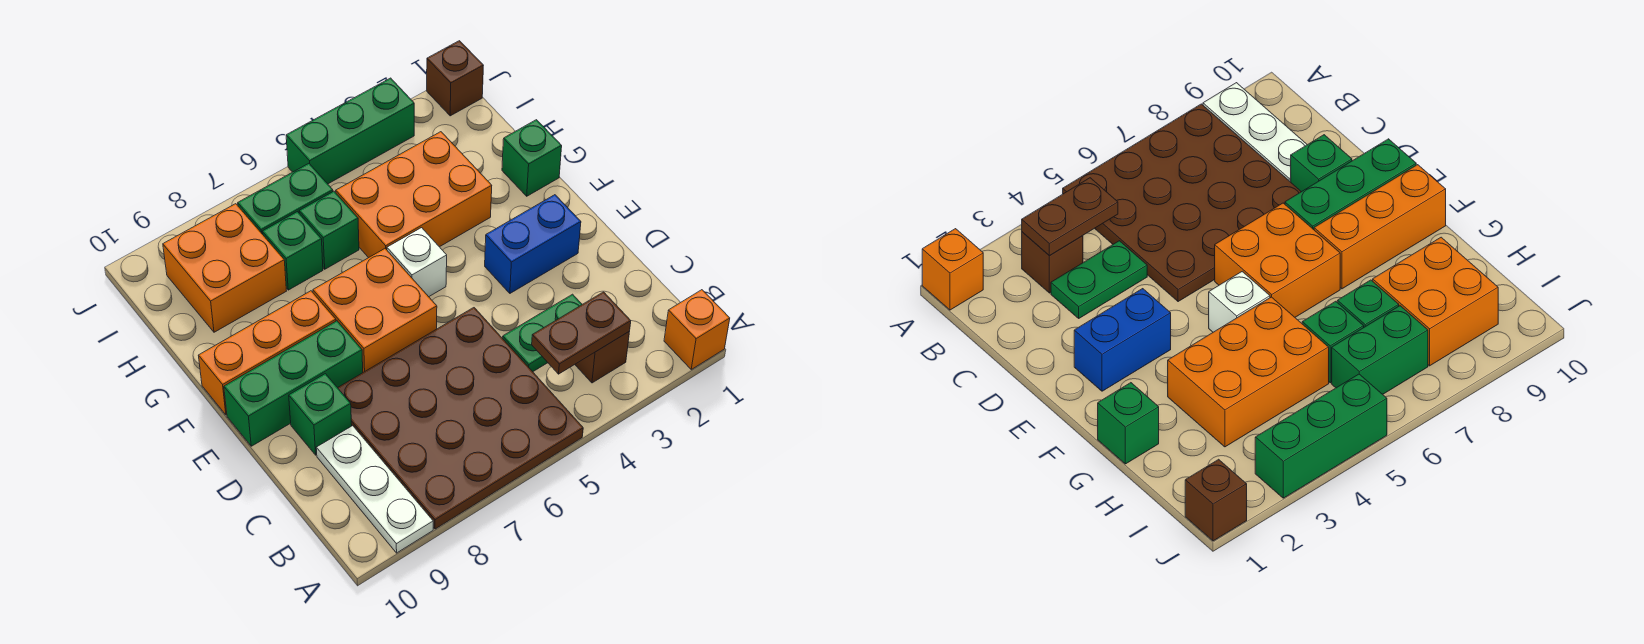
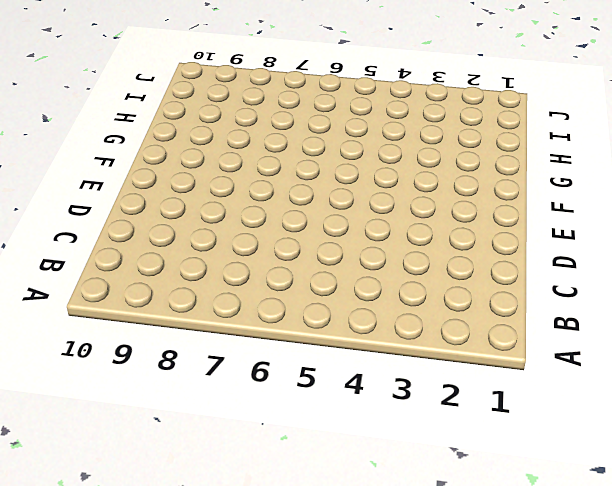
none -> orange 1x1 brick [664,290,730,369]
none -> brown 4x4 plate [338,308,583,529]
none -> white 1x3 plate [316,426,433,553]

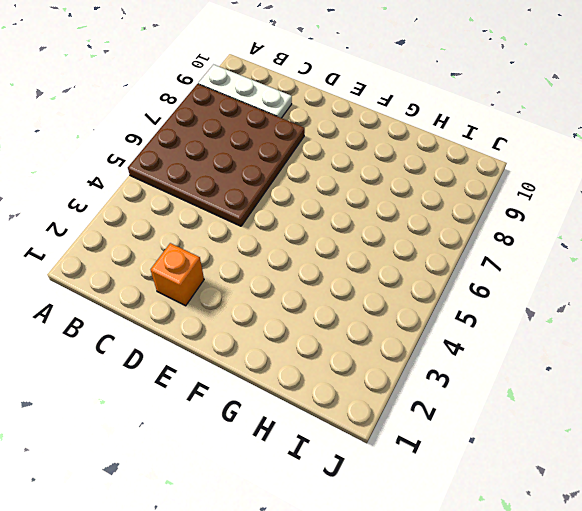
orange 1x1 brick [151,243,204,306] -> orange 1x1 brick moved to [664,290,730,369]
none -> brown 1x1 brick [575,332,629,383]
none -> green 1x2 plate [503,294,582,372]
none -> green 1x1 brick [289,374,352,455]

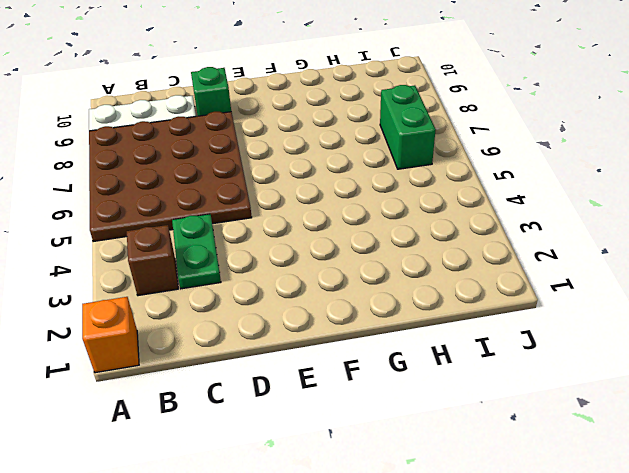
none -> blue 1x2 brick [485,195,581,293]
none -> orange 2x2 brick [313,249,437,372]
none -> green 1x3 brick [224,321,363,446]

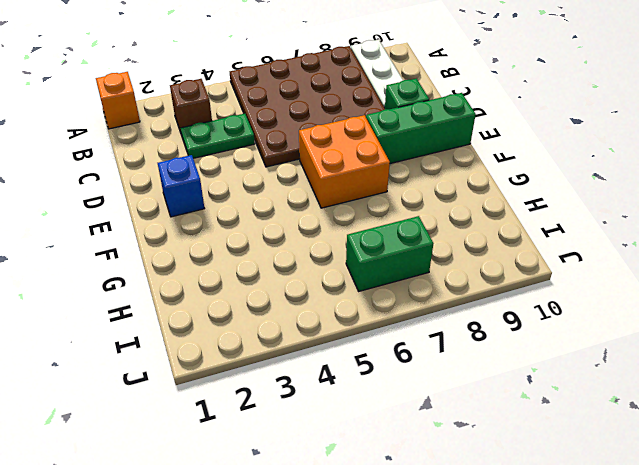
blue 1x1 brick [158,155,204,217] -> blue 1x2 brick [485,195,581,293]
none -> white 1x1 brick [387,228,447,297]
none -> orange 1x3 brick [199,291,336,415]
none -> green 1x1 brick [502,120,562,196]

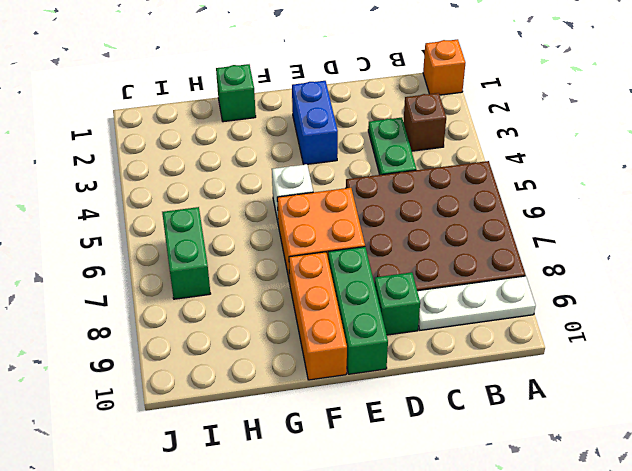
none -> orange 2x3 brick [336,132,492,258]
none -> green 1x1 brick [299,191,359,269]
none -> green 1x1 brick [262,212,323,290]

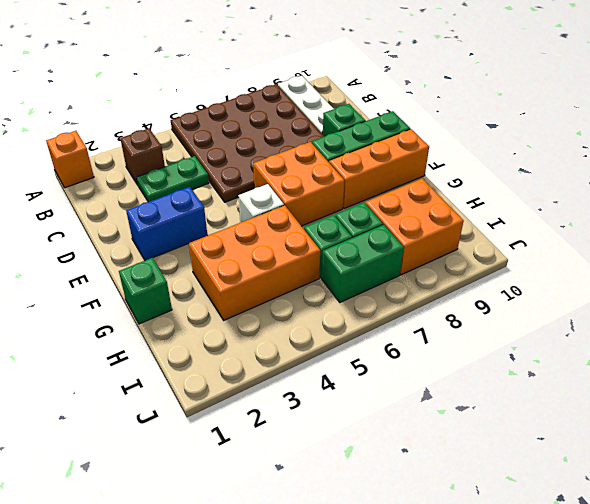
none -> brown 1x1 brick [427,41,483,116]
none -> green 1x3 brick [286,78,414,184]
none -> brown 1x2 plate [532,292,631,374]

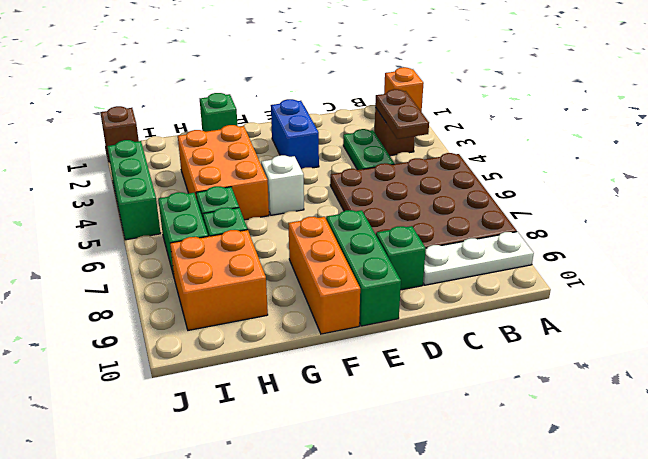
none -> orange 2x2 brick [313,249,437,372]

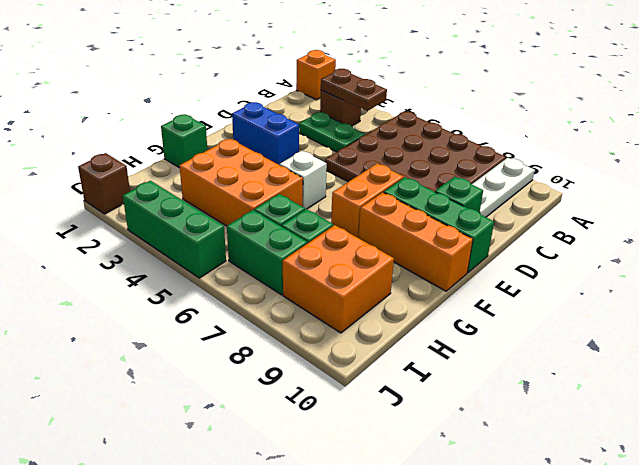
orange 1x2 brick [331,163,404,238] -> orange 2x2 brick [313,249,437,372]

